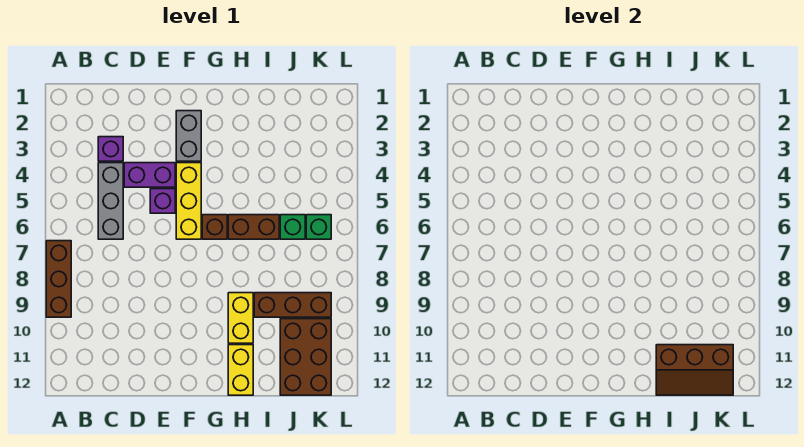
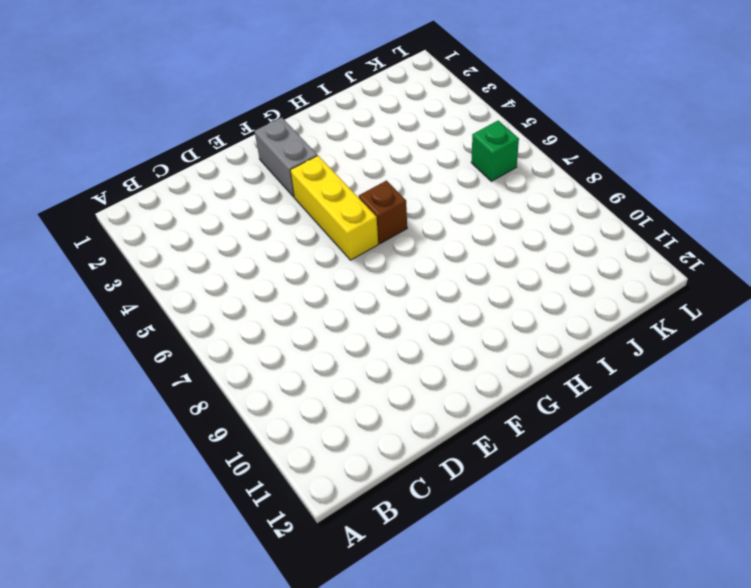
none -> brown 1x3 brick [46,241,71,317]
none -> purple 1x1 brick [98,137,123,161]
none -> grey 1x3 brick [98,163,123,239]

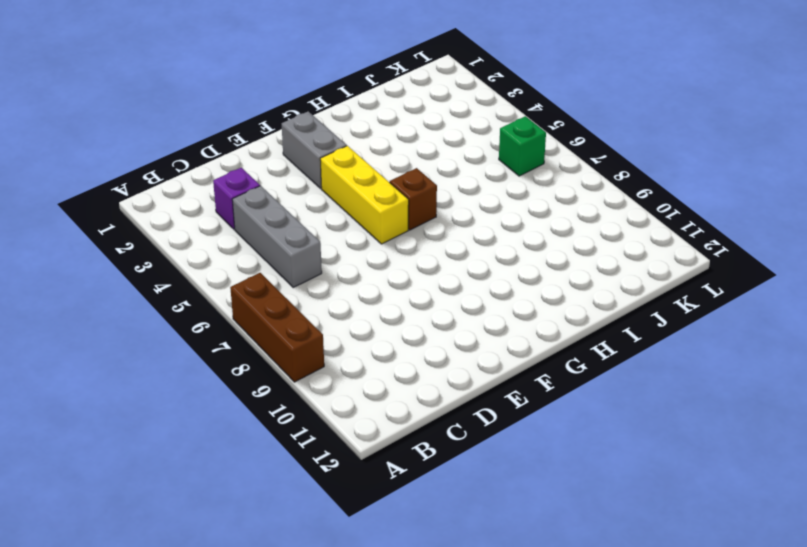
none -> purple 1x2 brick [124,163,175,187]
none -> purple 1x1 brick [150,189,175,213]
none -> brown 1x2 brick [228,215,279,239]

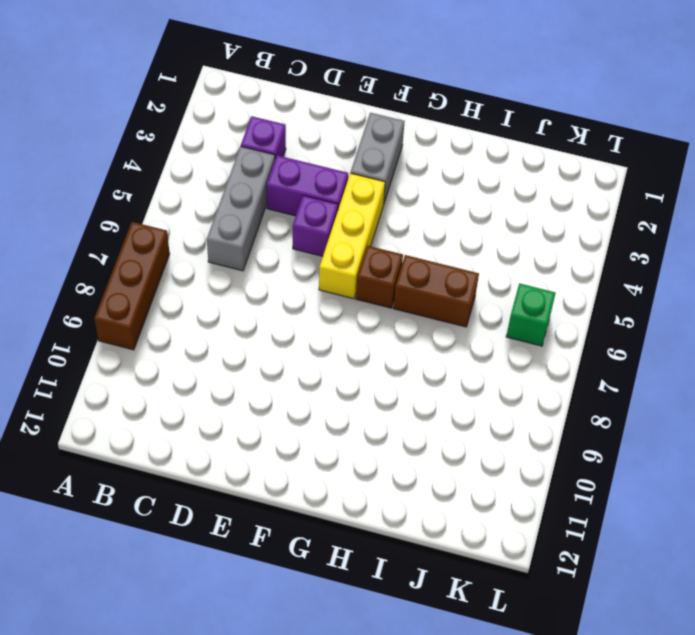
none -> yellow 1x2 brick [228,293,253,343]
none -> yellow 1x2 brick [228,345,253,395]
none -> brown 1x3 brick [254,293,331,317]

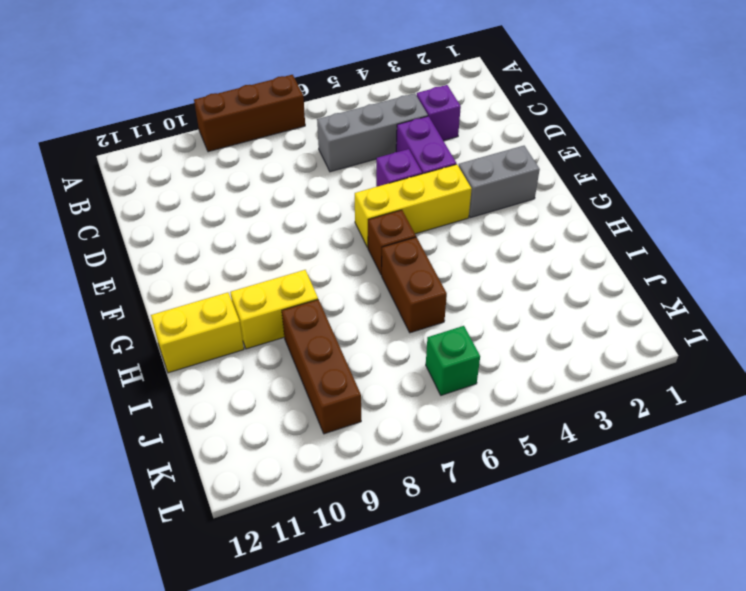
none -> green 1x1 brick [280,215,305,239]
none -> brown 2x3 brick [280,319,331,395]
none -> brown 2x3 slope [656,345,733,395]

